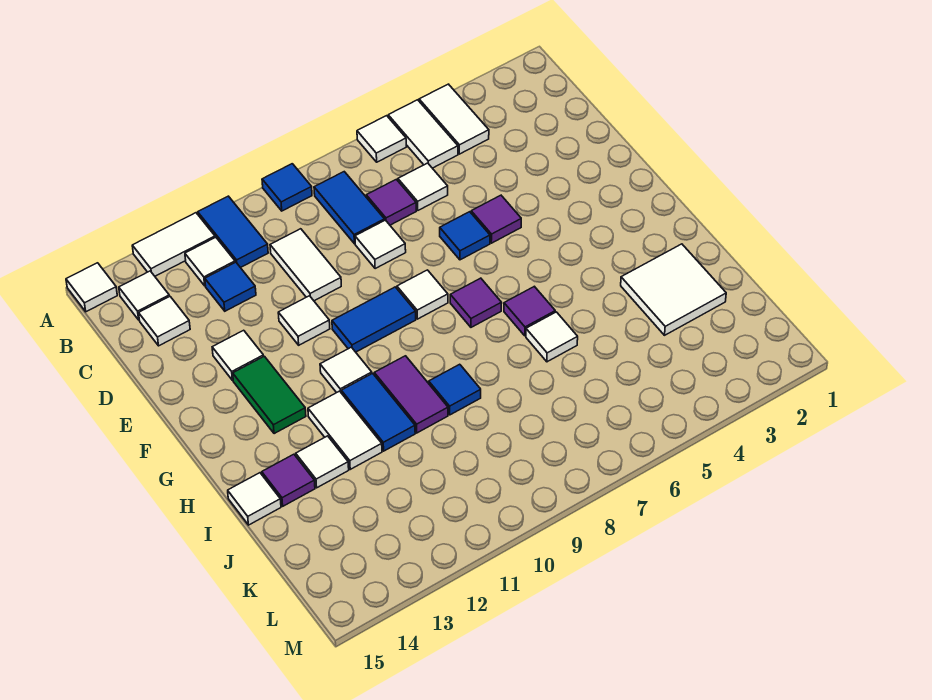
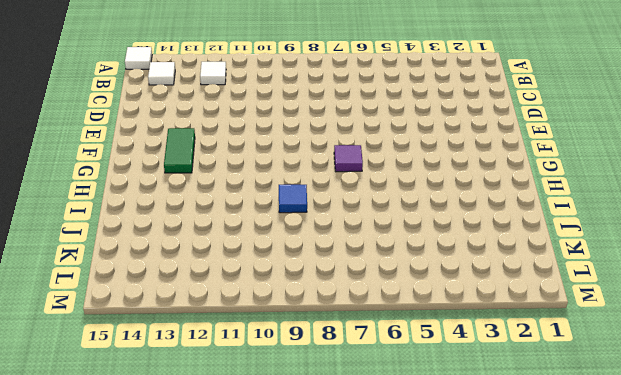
none -> white 1x2 tile [419,84,489,154]
none -> white 1x2 tile [388,100,458,168]
none -> white 1x1 tile [357,116,406,162]
none -> blue 1x1 tile [262,164,312,211]

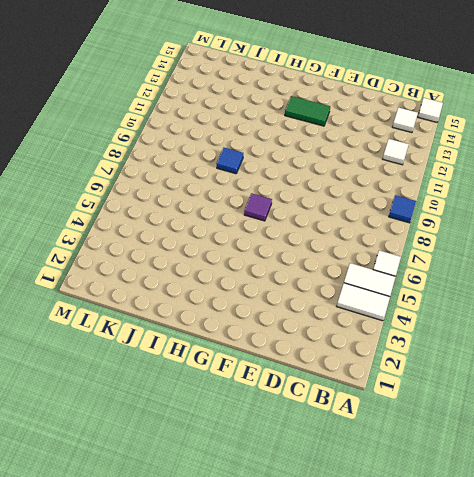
none -> blue 1x2 tile [198,196,268,268]
none -> white 1x2 tile [132,213,215,276]
none -> blue 1x2 tile [314,172,385,244]
none -> white 1x1 tile [398,163,448,210]

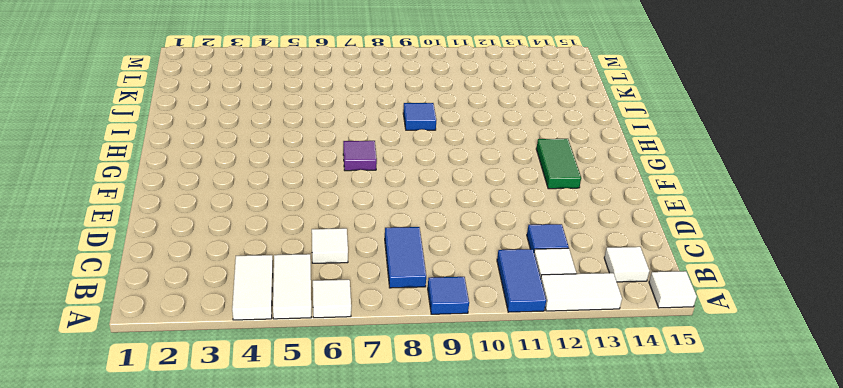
none -> purple 1x1 tile [366,179,416,225]
none -> white 1x2 tile [270,229,341,301]
none -> white 1x1 tile [139,296,190,346]
none -> white 1x1 tile [355,220,406,269]

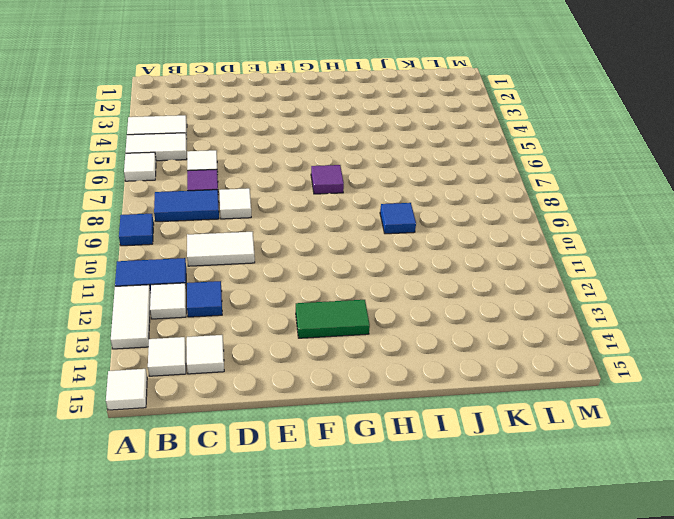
none -> purple 1x1 tile [471,195,521,243]
none -> blue 1x1 tile [440,212,490,260]
none -> white 1x1 tile [278,296,330,345]
none -> white 1x1 tile [212,330,264,380]

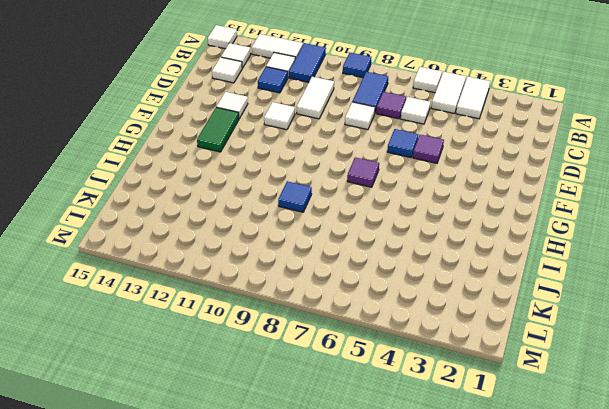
none -> white 1x1 tile [397,270,448,319]
none -> blue 1x2 tile [332,287,416,352]
none -> white 1x1 tile [320,347,372,393]
none -> purple 1x1 tile [504,286,555,336]

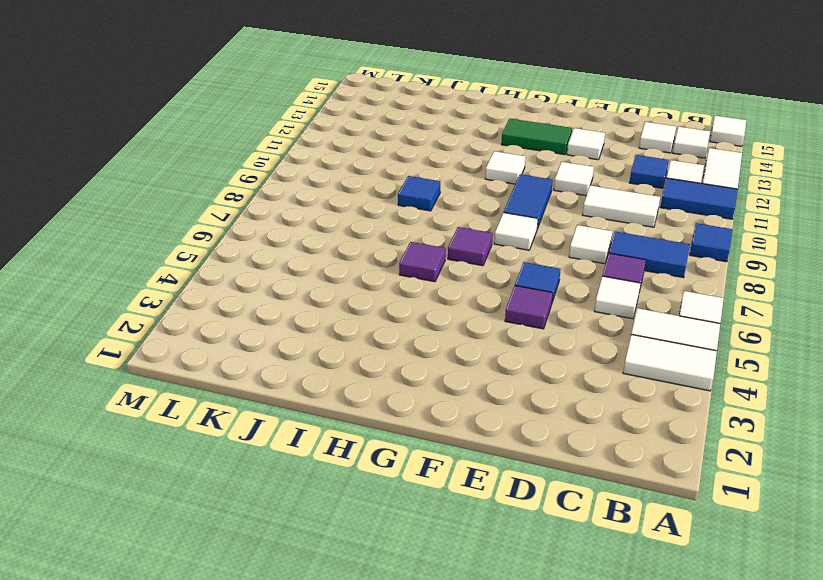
none -> purple 1x2 tile [374,356,448,433]
none -> blue 1x2 tile [341,373,415,451]
none -> white 1x2 tile [308,391,382,469]
none -> white 2x2 tile [621,244,726,335]

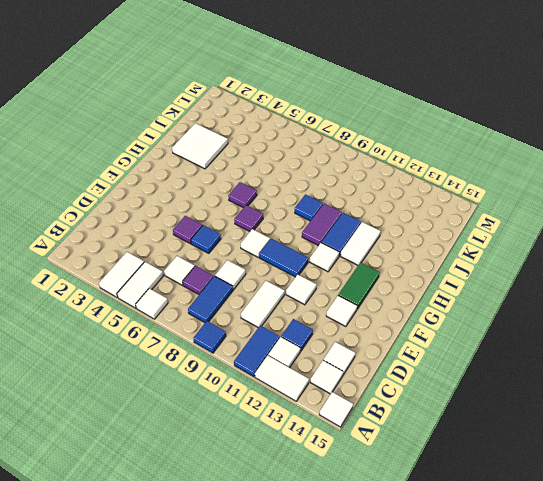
none -> white 1x1 tile [526,312,578,362]
none -> white 1x1 tile [296,436,349,488]
none -> purple 1x1 tile [262,454,315,506]
none -> white 1x1 tile [228,473,281,525]

